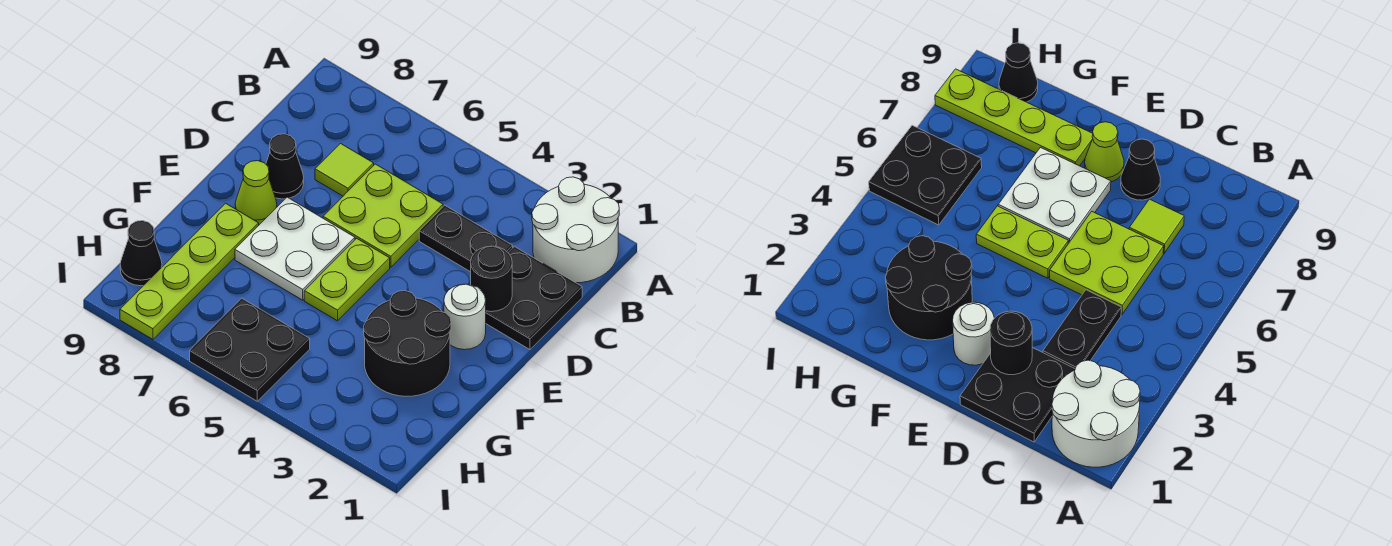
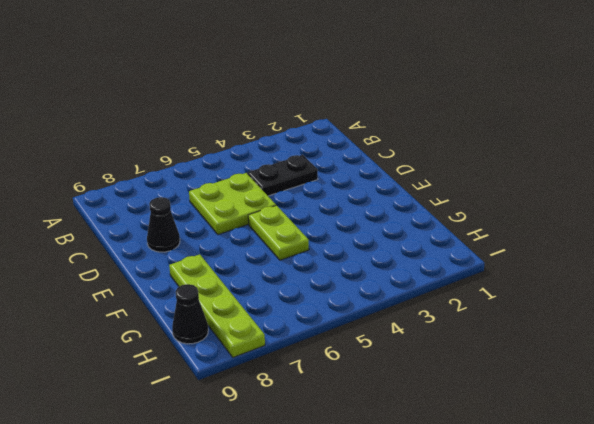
none -> white 2x2 round brick [532,177,619,283]
none -> black 2x2 plate [486,247,582,349]
none -> lime 1x1 tile [315,144,374,196]

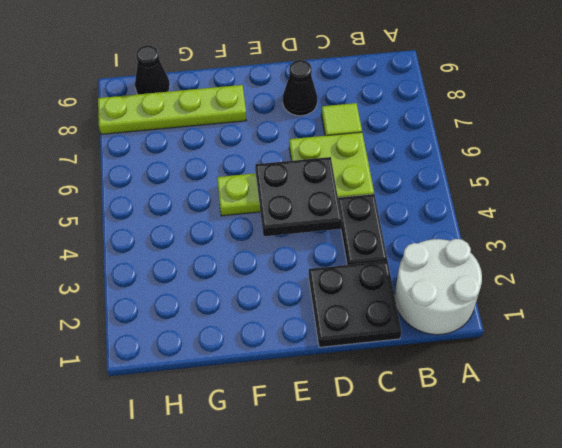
black 2x2 plate [255,157,342,236] -> black 2x2 plate moved to [190,298,310,401]
none -> white 1x1 round brick [444,284,486,350]
none -> white 2x2 plate [235,197,355,300]
none -> lime 1x1 cone [235,161,277,225]

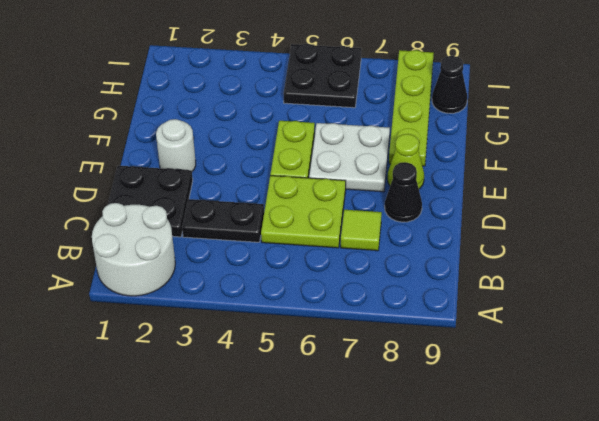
none -> black 2x2 round brick [364,291,451,396]
none -> black 1x1 round brick [471,246,512,312]

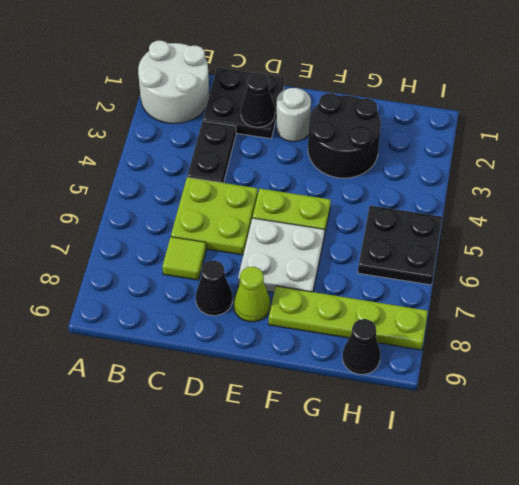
black 1x1 cone [241,73,275,127] -> black 1x1 round brick [471,246,512,312]

